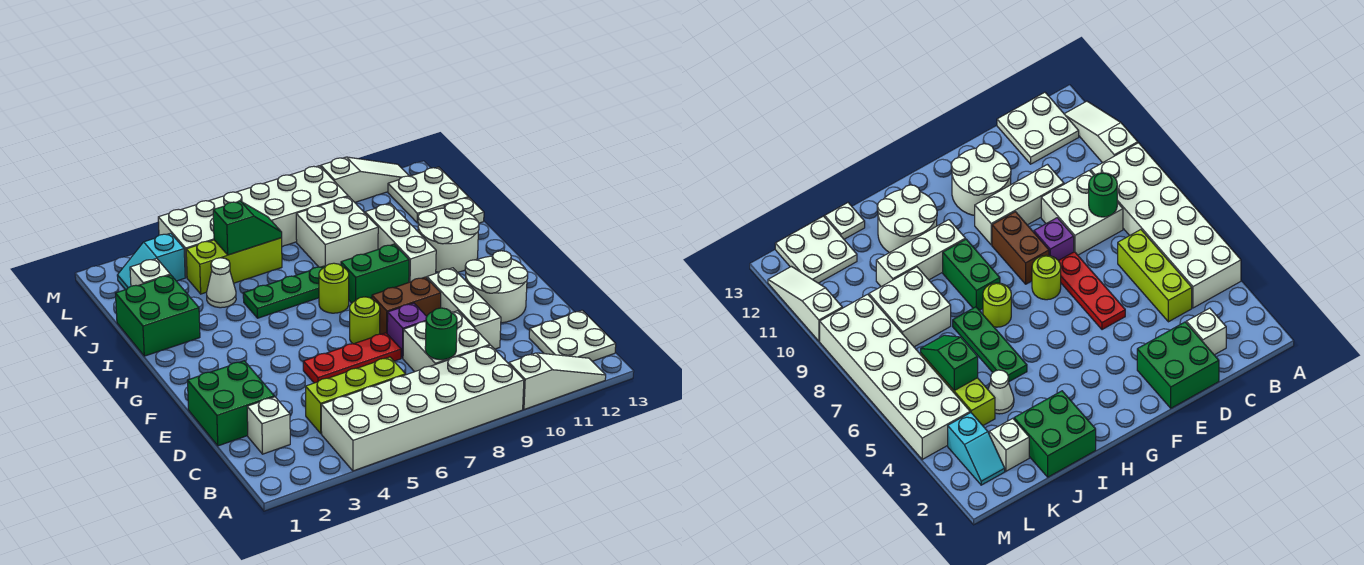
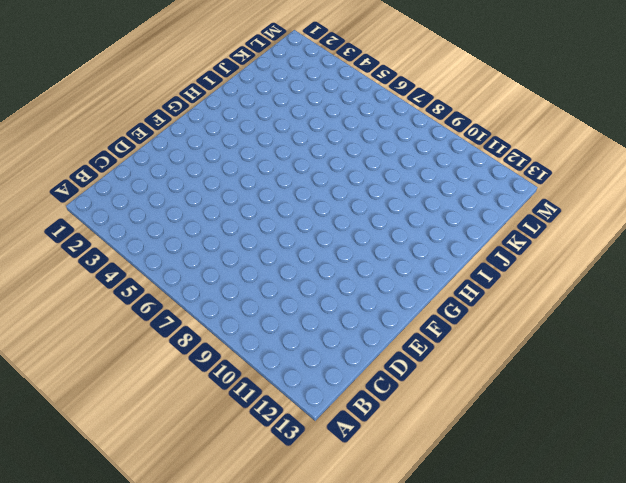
none -> white 2x6 brick [321,345,524,471]
none -> white 1x3 slope [509,353,606,410]
none -> white 2x2 plate [529,310,616,361]
none -> white 1x1 brick [247,397,290,454]

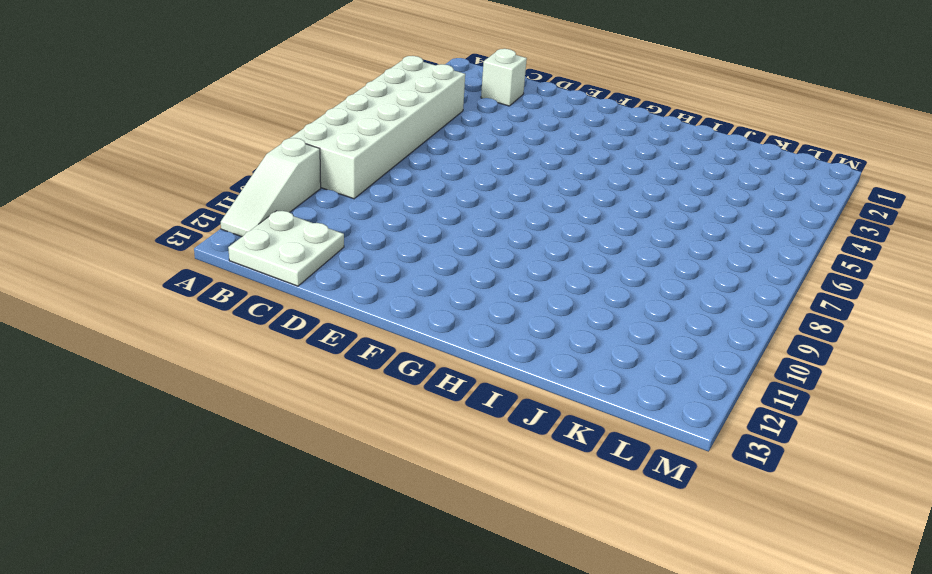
none -> lime 1x3 brick [306,357,406,434]
none -> white 2x2 brick [403,311,490,372]
none -> green 2x2 brick [187,361,274,446]
none -> white 1x3 brick [427,268,501,349]

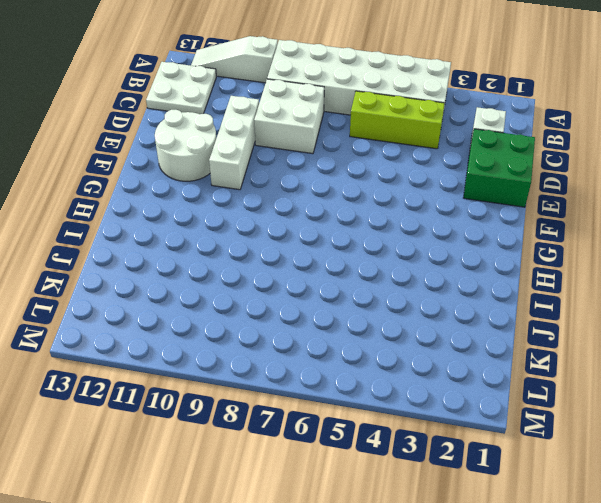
none -> red 1x3 plate [303,333,401,383]
none -> purple 1x1 brick [387,303,427,358]
none -> lime 1x1 round brick [350,297,380,344]
none -> brown 1x2 brick [372,277,441,334]

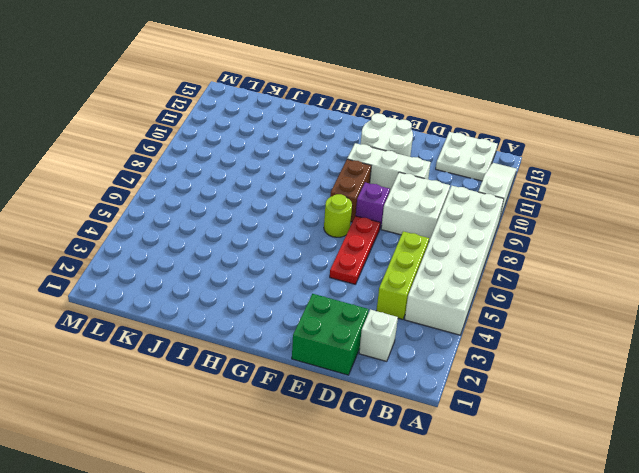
none -> lime 1x1 round brick [319,263,349,313]
none -> green 1x2 brick [341,244,409,303]
none -> white 1x3 brick [365,203,436,282]
none -> white 2x2 round brick [418,203,479,272]

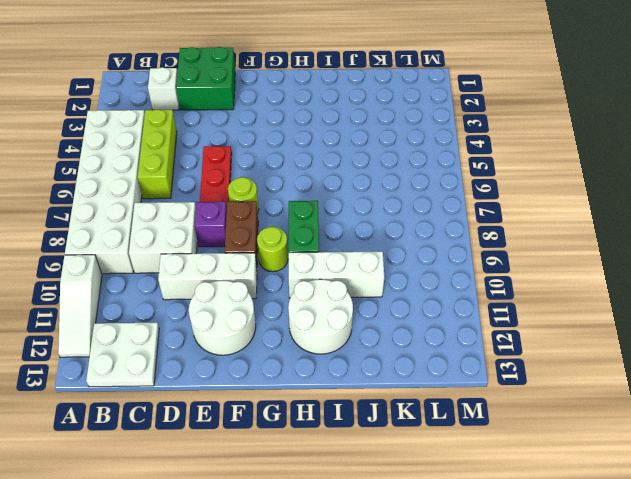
lime 1x1 round brick [257,227,288,272] -> lime 1x1 round brick moved to [319,263,349,313]
none -> green 2x2 brick [115,275,200,356]
none -> green 1x3 plate [243,266,325,318]
none -> white 1x1 cone [207,258,236,308]
none -> white 2x2 brick [296,197,378,267]

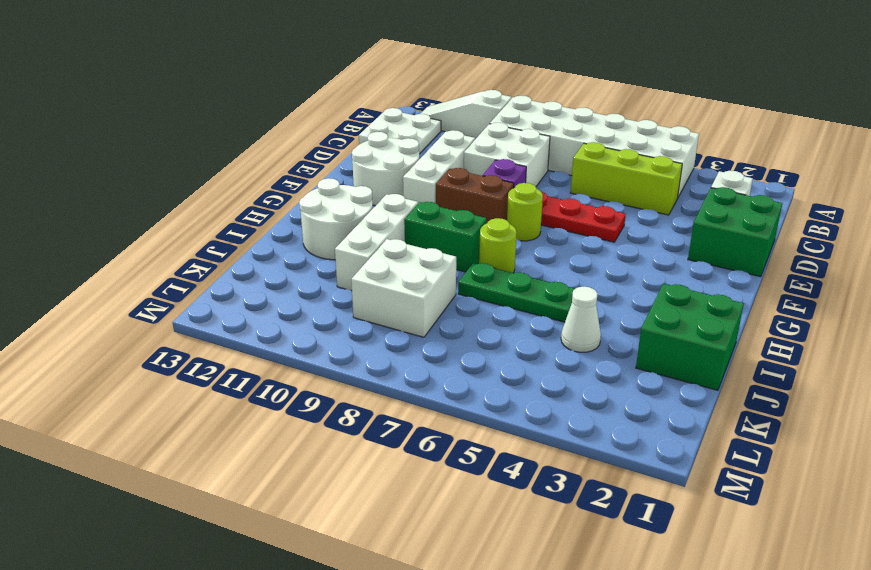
none -> white 1x1 plate [444,197,484,223]
none -> white 1x1 brick [130,259,170,286]
none -> lime 1x3 brick [186,238,282,294]
none -> white 2x2 plate [388,167,468,223]

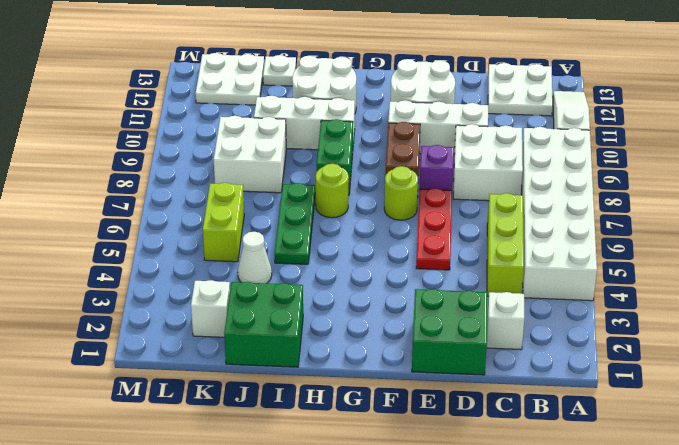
lime 1x2 brick [203,183,244,262] -> lime 1x3 brick [186,238,282,294]
none -> cyan 1x2 slope [117,233,185,290]
none -> white 2x6 brick [158,166,348,277]
none -> white 1x3 slope [321,157,409,202]
none -> green 1x1 round brick [425,308,457,360]

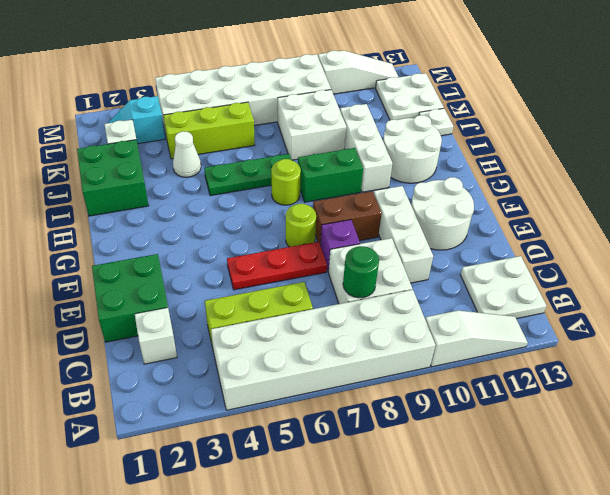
none -> green 1x2 slope [213,201,282,255]

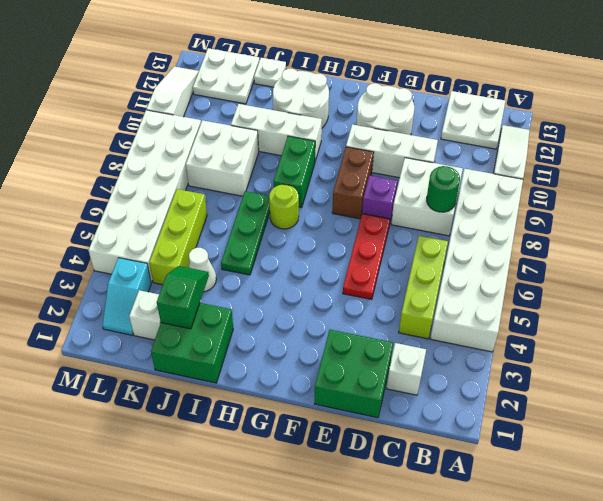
green 1x2 slope [157,266,209,329] -> green 1x2 slope moved to [213,201,282,255]
none -> lime 1x1 round brick [350,297,380,344]

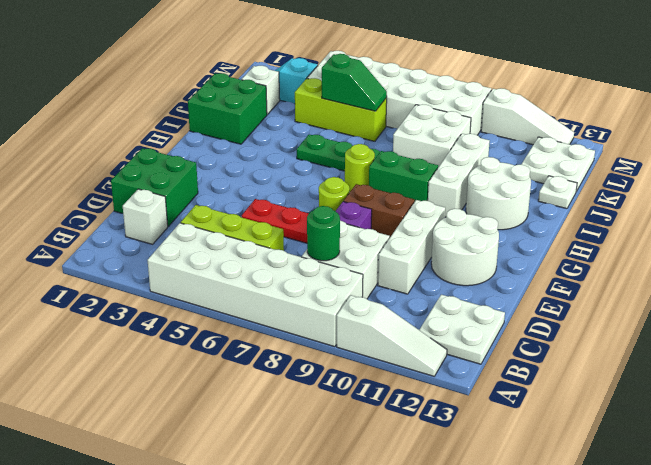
none -> white 1x1 cone [207,258,236,308]

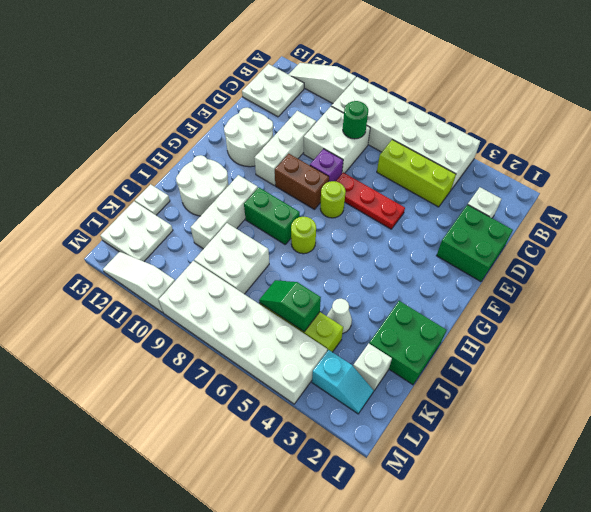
none -> green 1x3 plate [243,266,325,318]

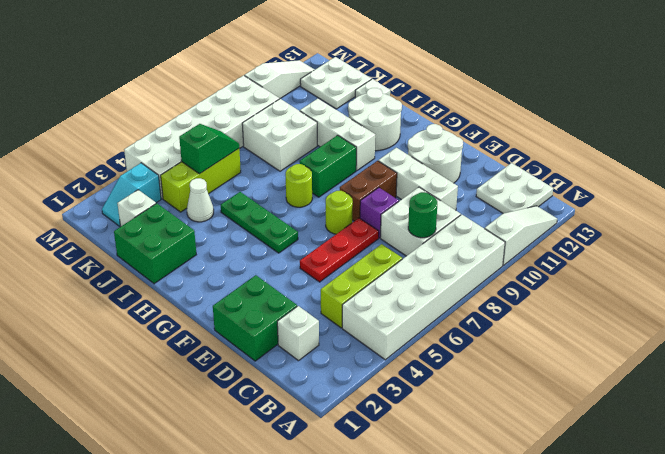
green 1x3 plate [221,192,298,253] -> green 1x3 plate turned to [243,266,325,318]

